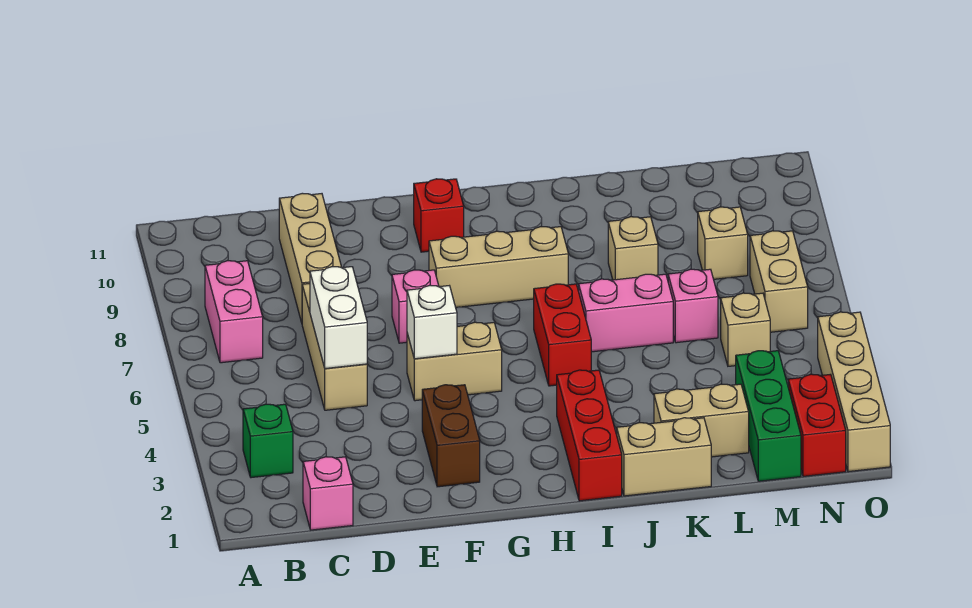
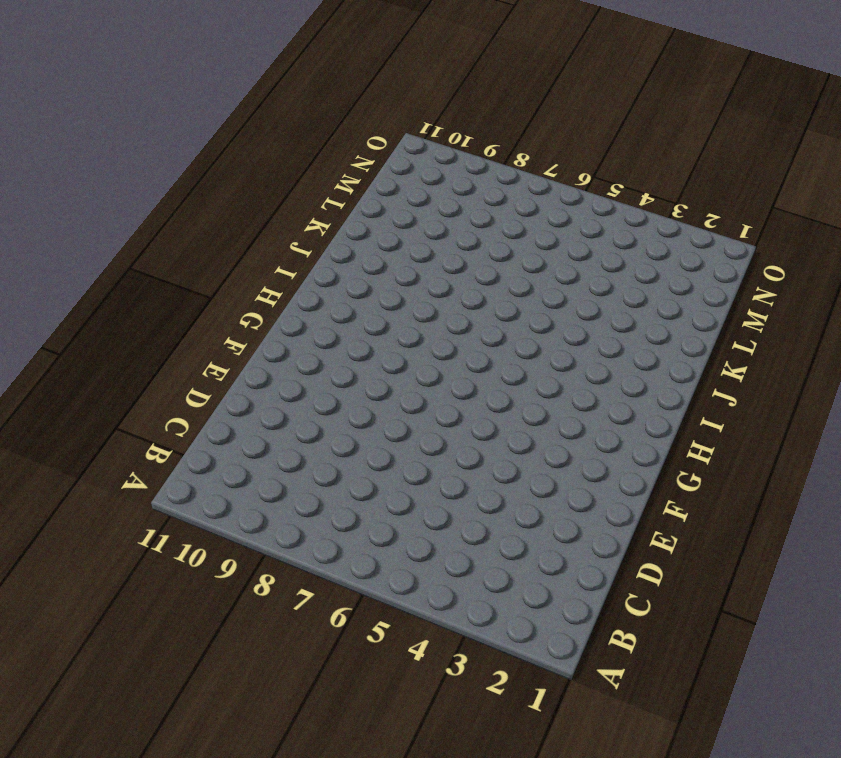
none -> green 1x1 brick [243,404,293,478]
none -> pink 1x2 brick [205,261,263,363]
none -> pink 1x1 brick [303,457,353,530]

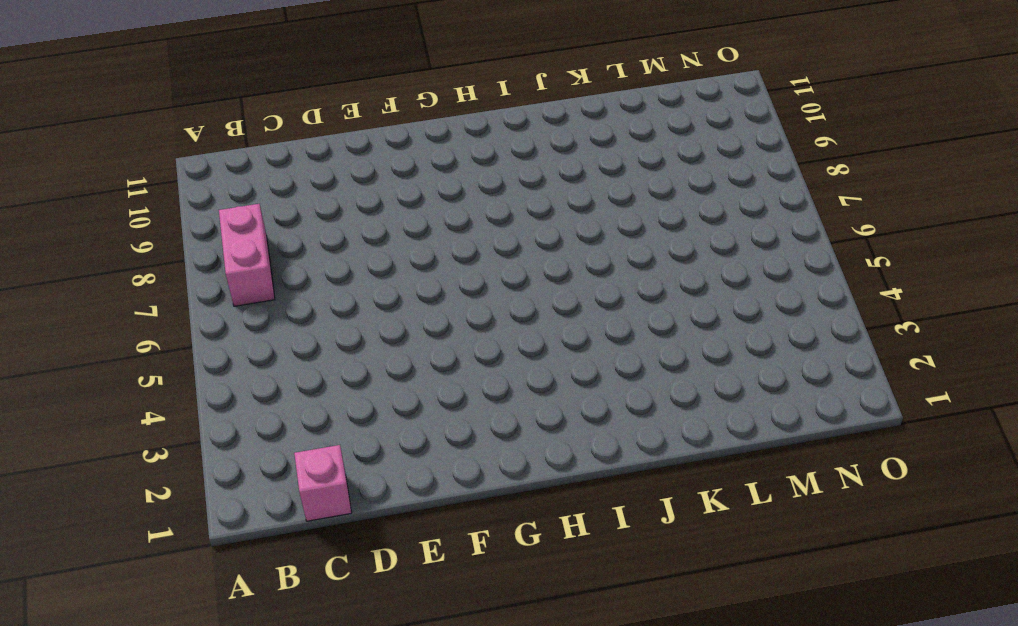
none -> green 1x1 brick [243,404,293,478]
none -> tan 1x3 brick [302,283,367,410]
none -> tan 1x3 brick [279,193,342,323]

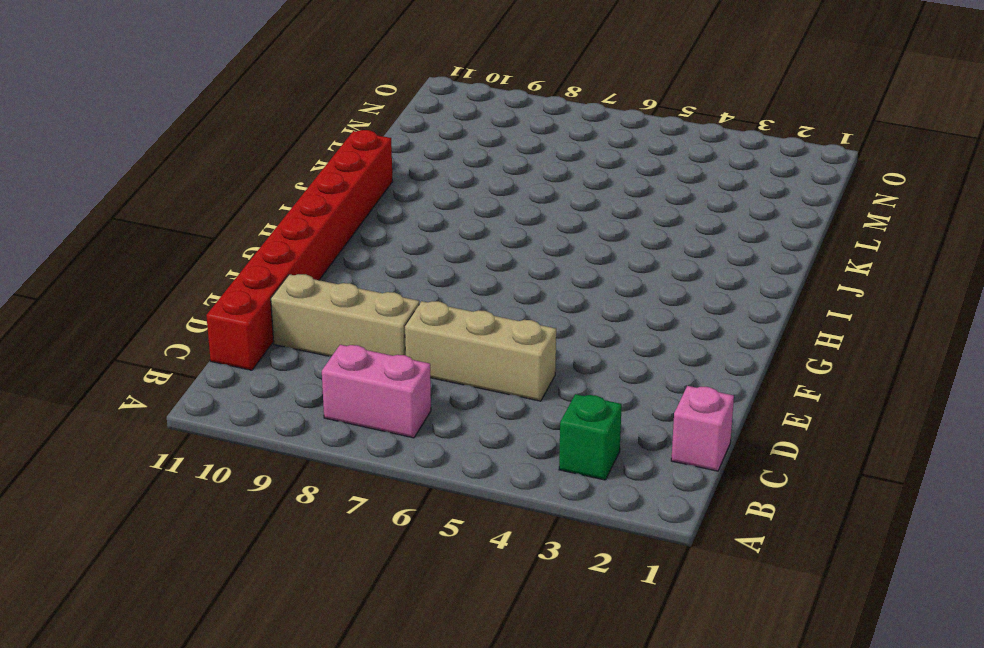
red 1x8 brick [206,130,393,370] -> none
none -> brown 1x2 brick [422,385,480,487]
none -> tan 1x2 brick [407,322,502,401]
none -> pink 1x1 brick [392,270,439,343]

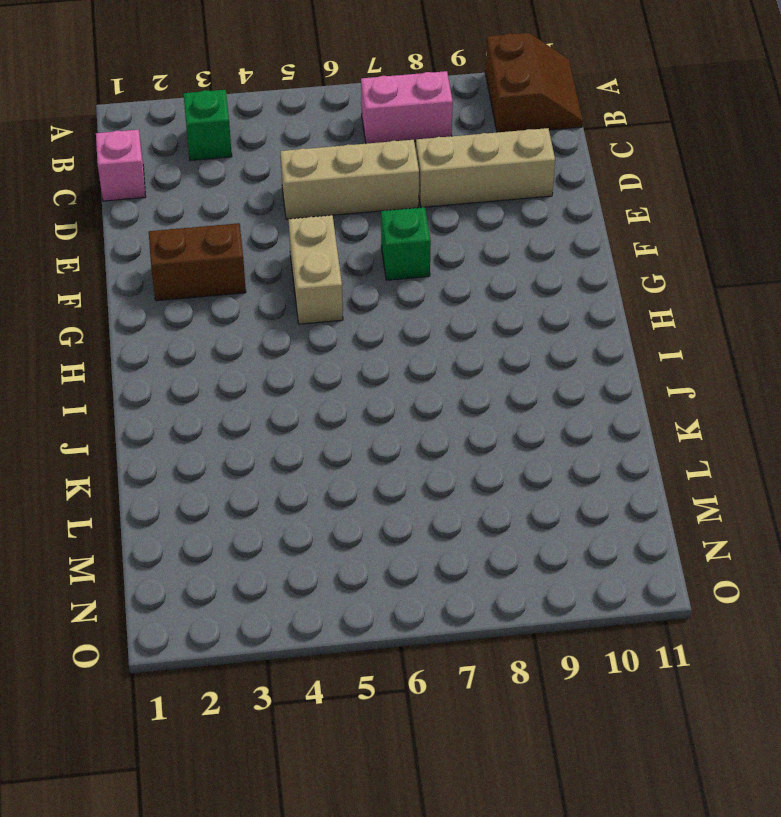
brown 2x2 slope [485,33,583,132] -> none
green 1x1 brick [381,207,431,280] -> pink 1x1 brick [392,270,439,343]
none -> tan 1x3 brick [429,227,568,307]
none -> red 1x1 brick [414,179,464,252]
none -> red 1x3 brick [557,370,622,501]

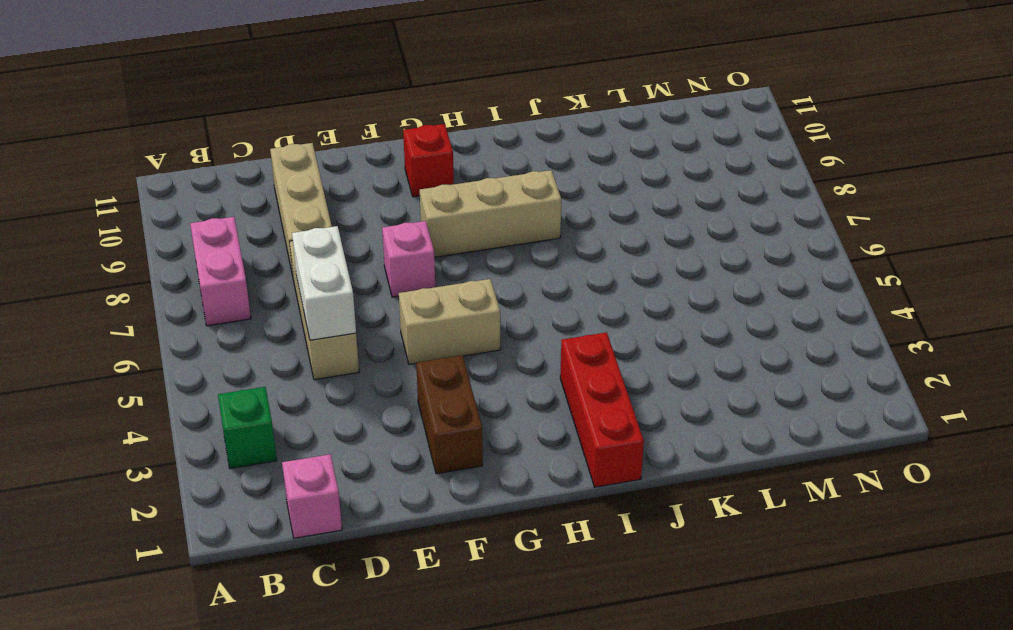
none -> red 1x2 brick [534,284,591,386]
none -> tan 1x2 brick [617,418,711,496]
none -> pink 1x2 brick [579,274,673,352]

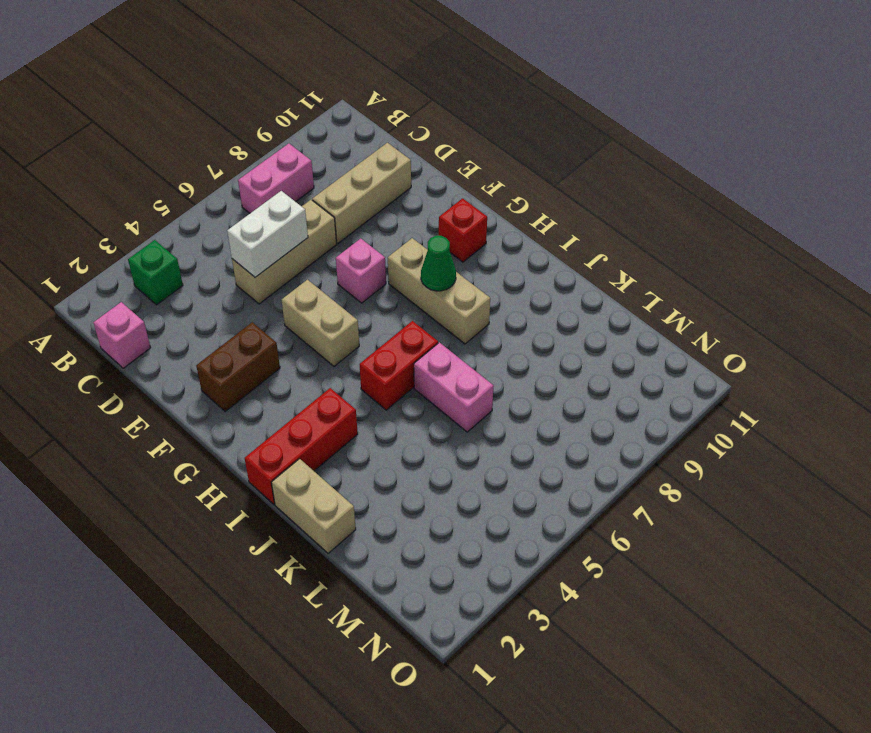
green 1x1 cone [421,236,456,291] -> none
none -> tan 1x2 brick [654,384,749,457]
none -> tan 1x1 brick [608,217,658,280]
none -> pink 1x1 brick [668,269,718,343]

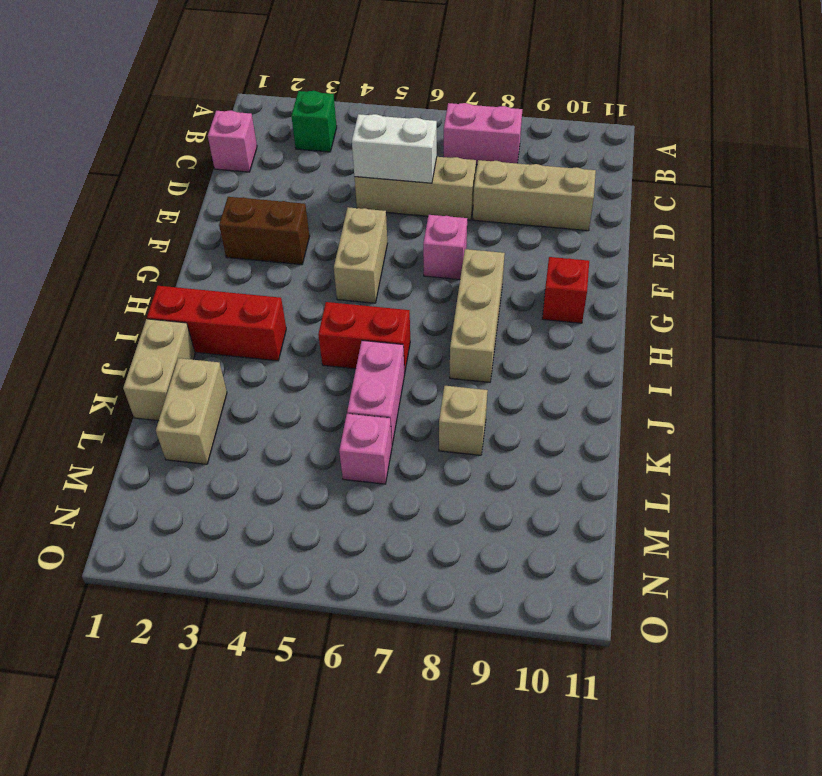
none -> green 1x3 brick [736,351,801,481]
none -> tan 1x1 brick [721,293,770,366]
none -> tan 1x1 brick [698,207,748,279]

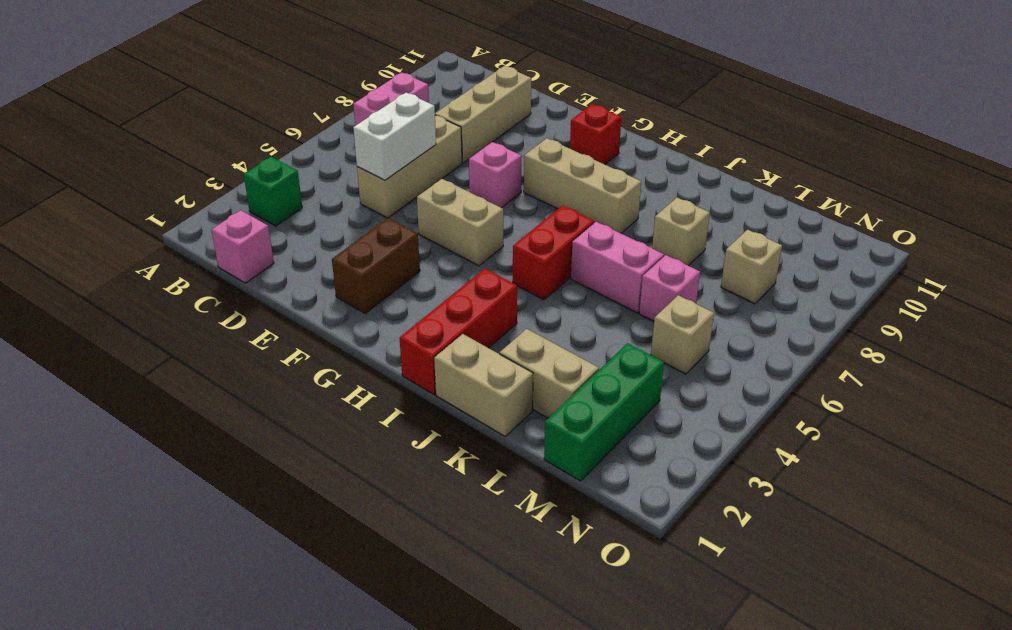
none -> red 1x2 brick [788,374,846,476]
none -> tan 1x2 brick [750,231,808,332]
none -> tan 1x4 brick [818,312,890,472]

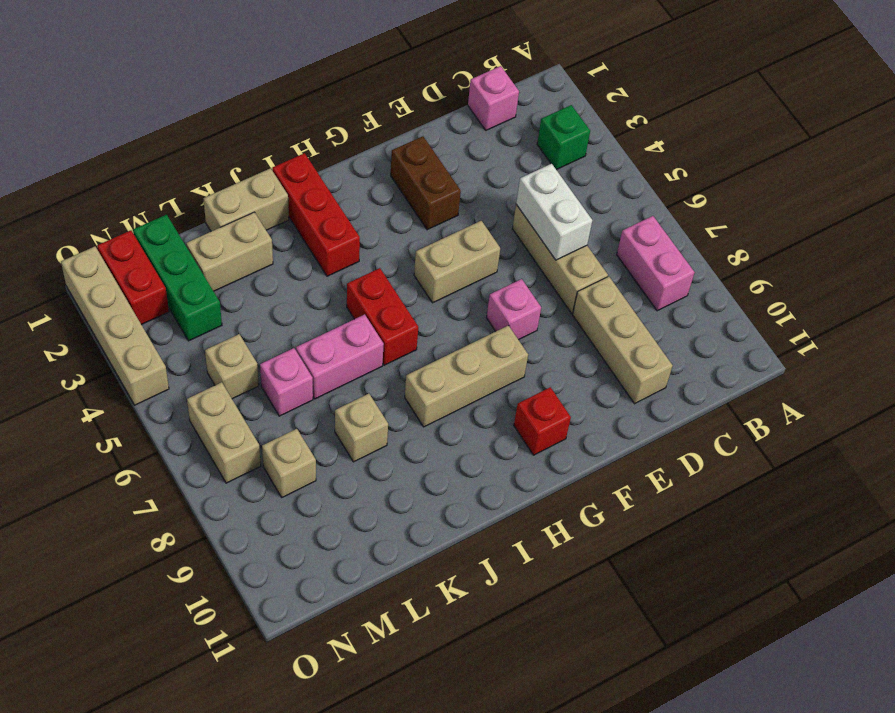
none -> white 1x1 brick [407,285,457,359]

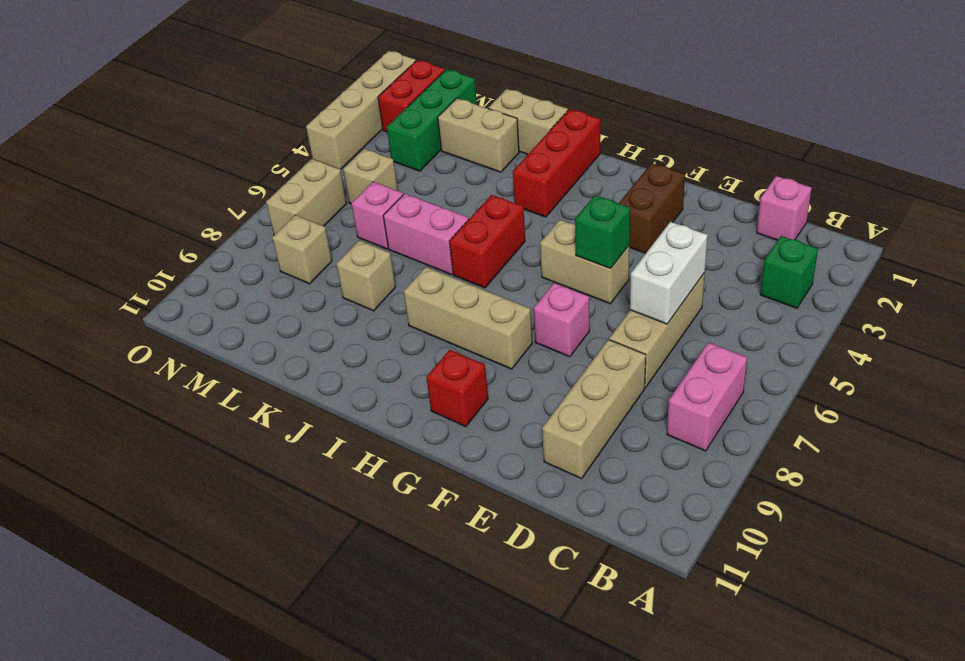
green 1x1 brick [575,195,630,268] -> white 1x1 brick [407,285,457,359]

